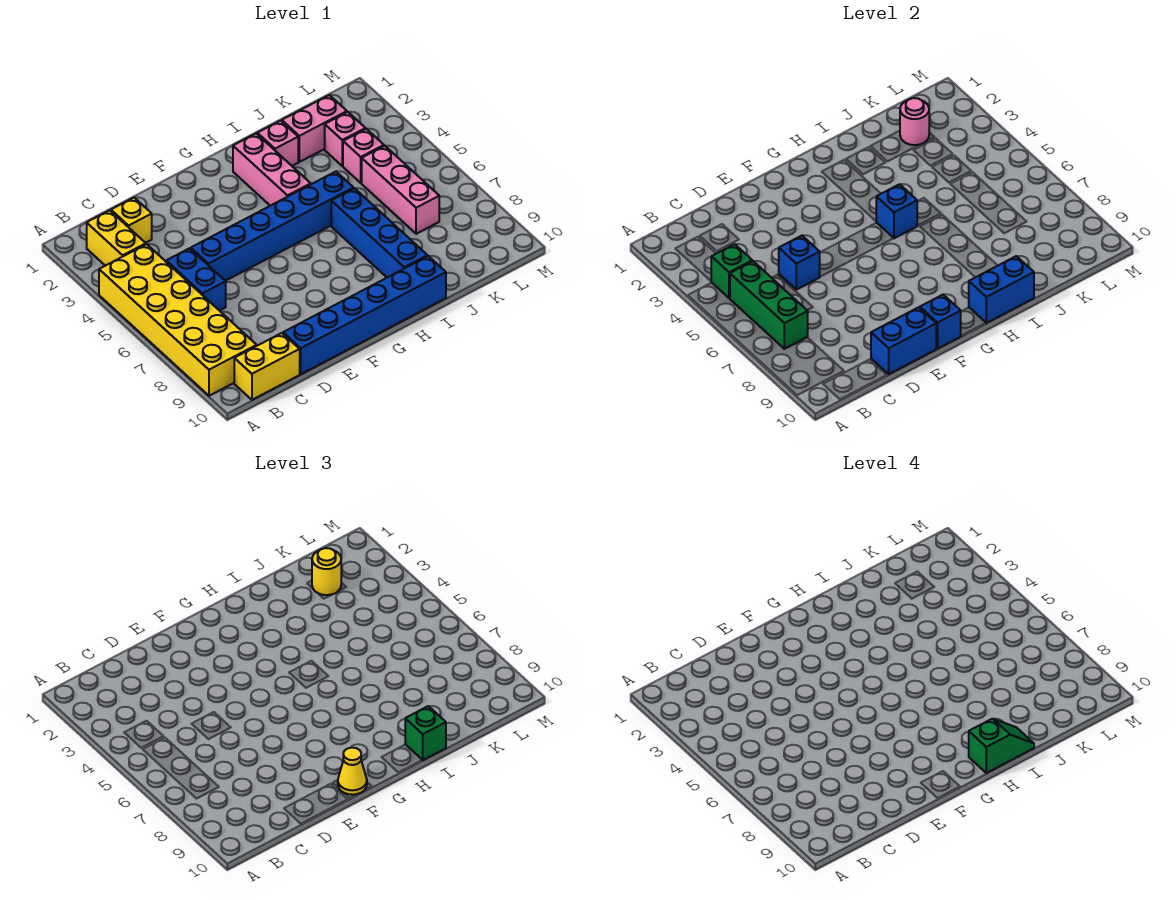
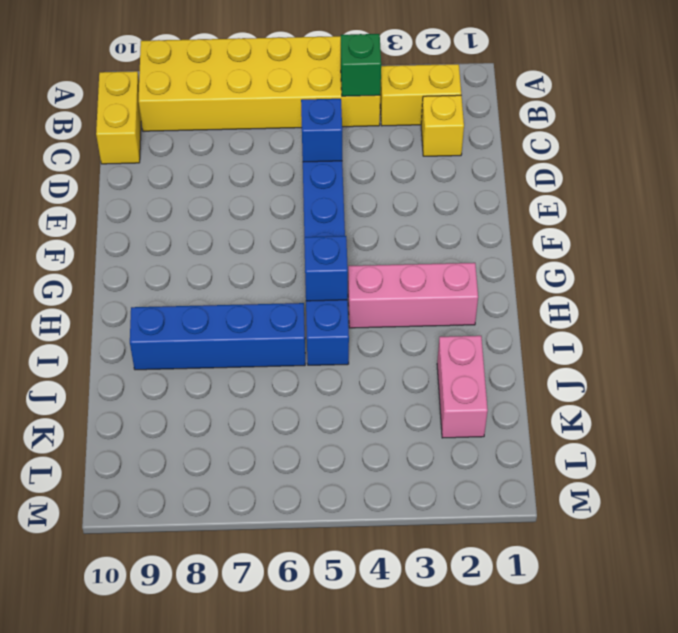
none -> blue 1x2 brick [166,248,226,311]
none -> blue 1x6 brick [283,256,446,374]
none -> pink 1x1 brick [257,121,298,166]

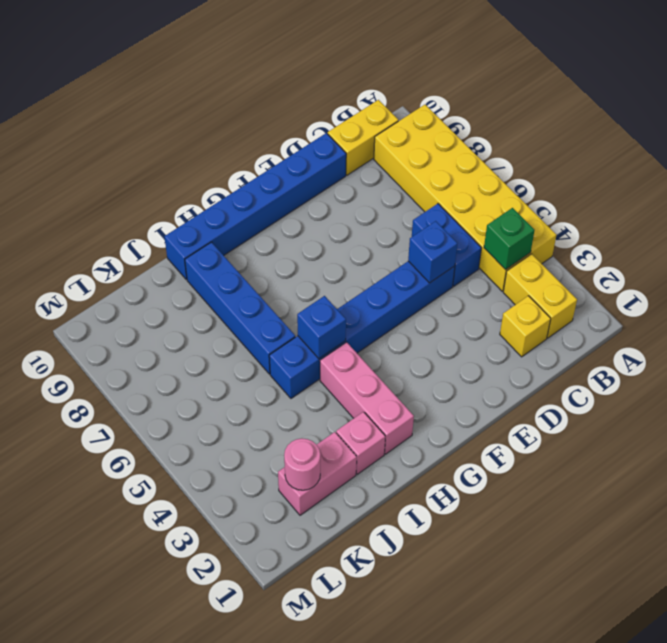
none -> pink 1x1 brick [325,112,366,166]
none -> pink 1x1 brick [343,129,384,183]
none -> pink 1x3 brick [362,146,439,234]

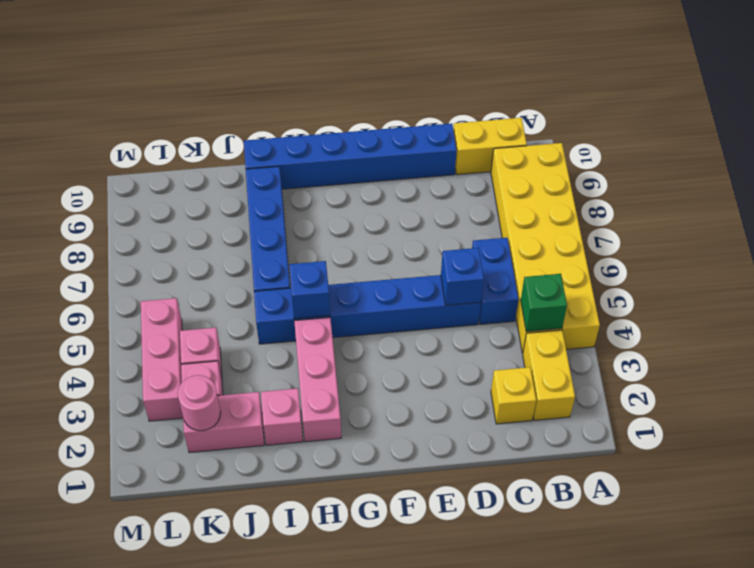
pink 1x3 brick [141,298,183,421] -> pink 1x3 brick moved to [362,146,439,234]
none -> green 1x3 brick [730,261,808,349]
none -> blue 1x2 brick [871,307,936,374]
none -> blue 1x1 brick [920,295,961,349]

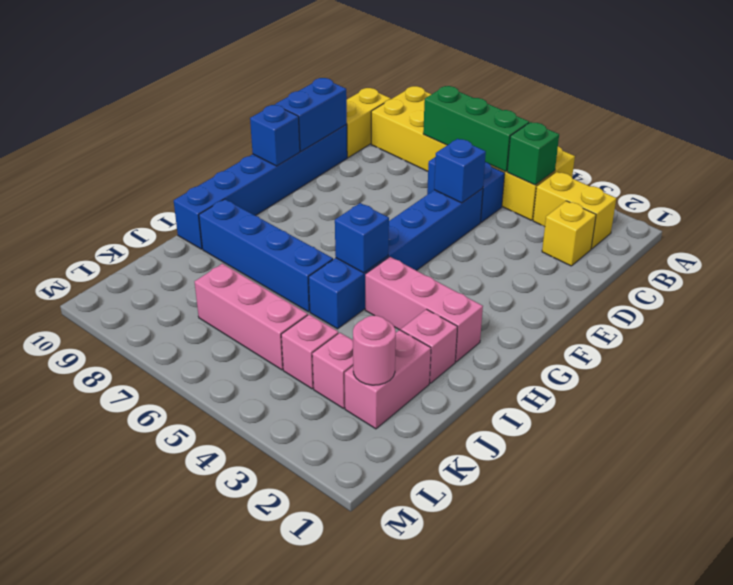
none -> blue 1x2 brick [969,256,1034,323]
none -> yellow 1x1 cone [338,748,367,795]
none -> green 1x1 brick [405,706,446,760]

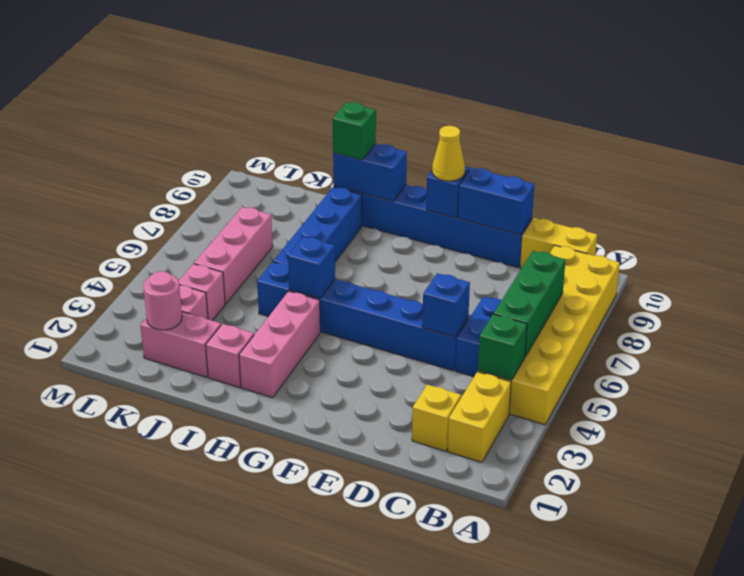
none -> yellow 1x1 round brick [312,548,341,595]
none -> green 1x2 slope [969,719,1034,773]

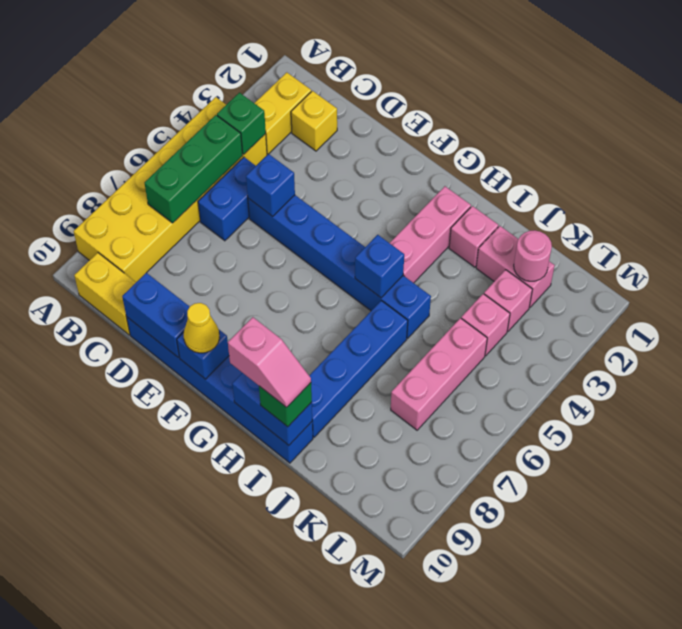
pink 1x2 slope [228,317,311,407] -> green 1x2 slope [969,719,1034,773]
none -> yellow 1x1 round brick [312,548,341,595]

